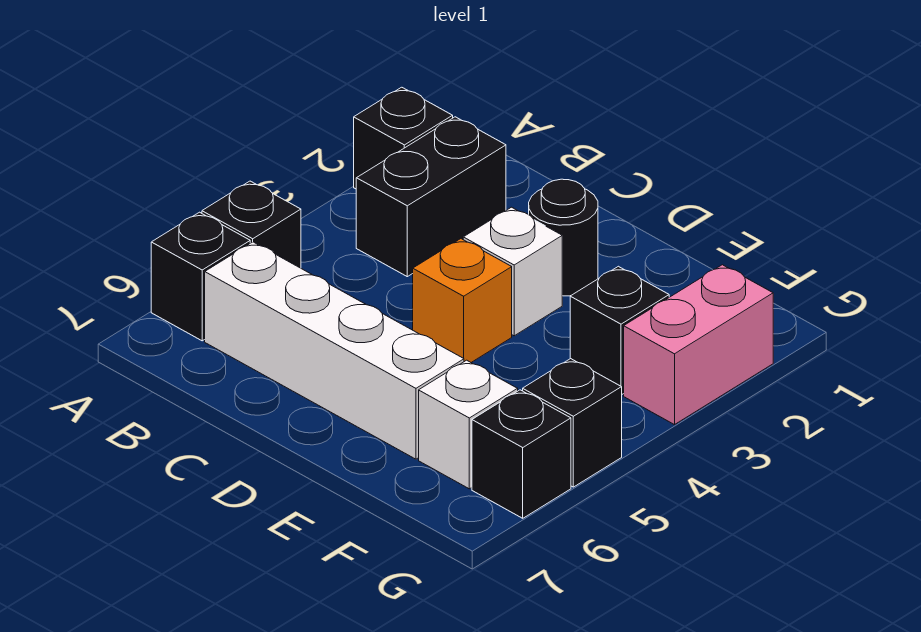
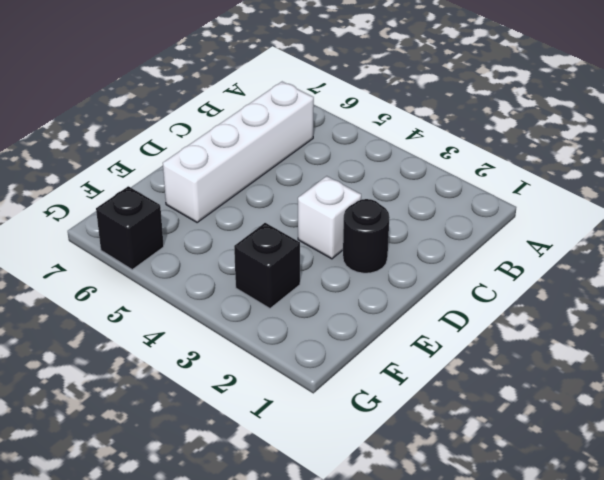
none -> black 1x1 brick [354,87,453,189]
none -> black 1x1 brick [202,181,301,268]
none -> black 1x1 brick [151,212,250,341]

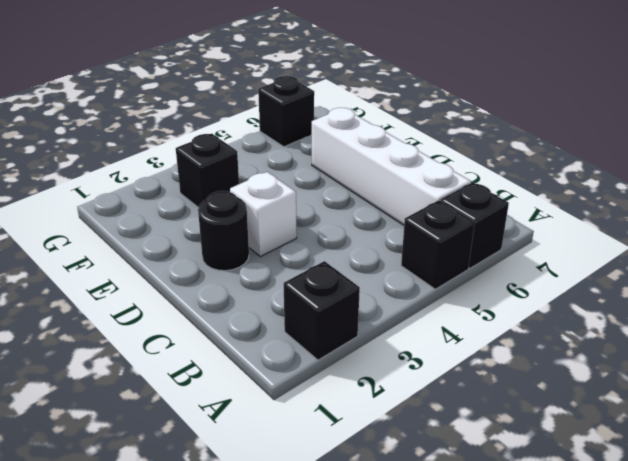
none -> black 1x2 brick [356,117,506,277]
none -> orange 1x1 brick [413,239,512,362]
none -> white 1x1 brick [419,360,518,489]

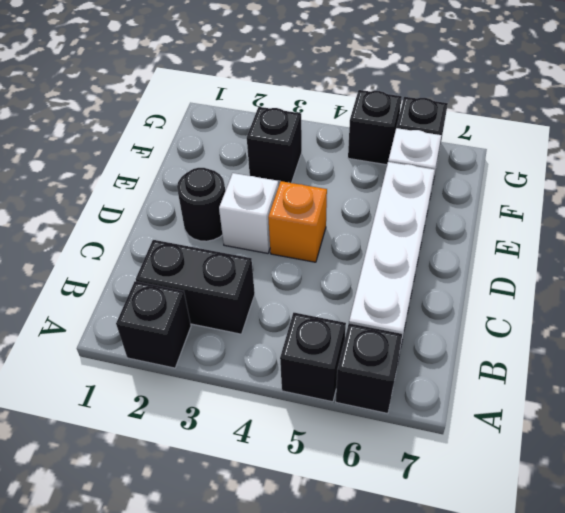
none -> pink 1x2 brick [624,265,773,425]

